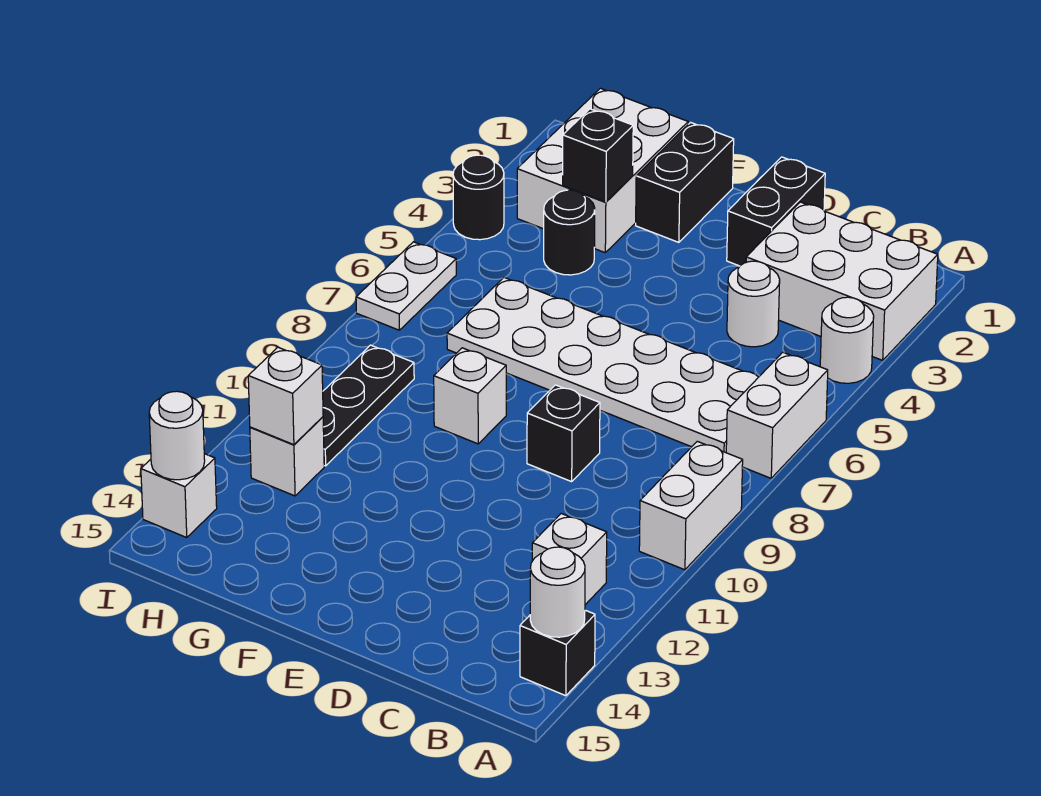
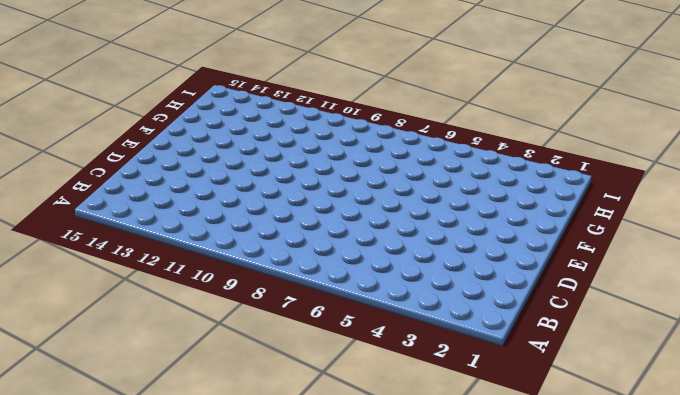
none -> white 2x3 brick [746,202,938,360]
none -> white 1x1 round brick [820,297,874,383]
none -> white 1x2 brick [726,352,828,478]

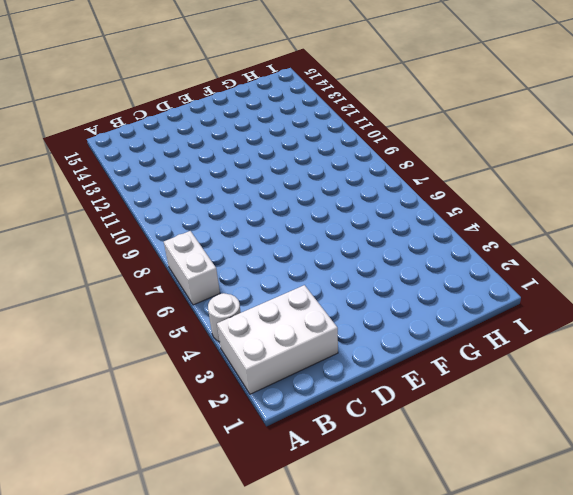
none -> white 1x2 brick [639,441,743,570]
none -> black 1x1 brick [520,610,595,696]
none -> white 2x6 plate [447,278,758,453]

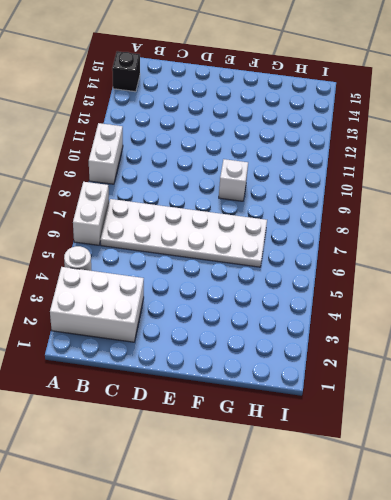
none -> white 1x1 brick [532,514,607,605]
none -> white 1x1 round brick [727,261,780,347]
none -> black 1x2 brick [727,157,825,266]

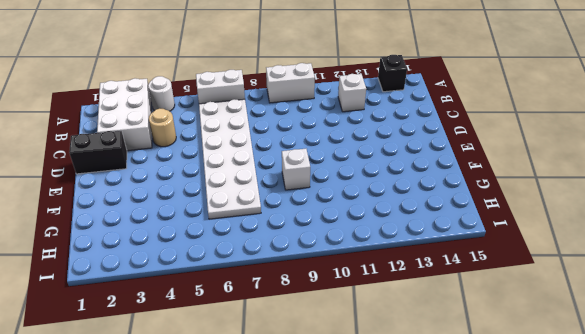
tan 1x1 round brick [149,109,176,147] -> white 1x1 round brick [727,261,780,347]
none -> black 1x1 brick [527,385,600,482]
none -> black 1x2 brick [636,122,734,242]
none -> white 2x3 brick [517,88,688,253]

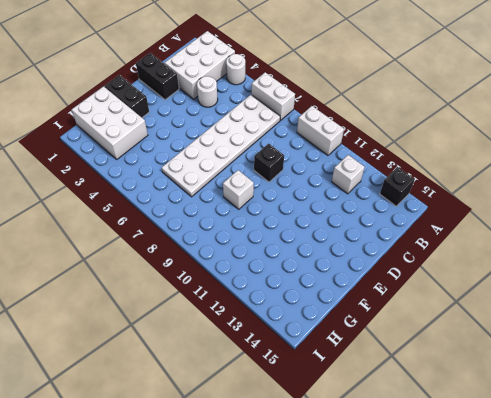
none -> black 1x1 round brick [544,190,595,275]
none -> black 1x3 plate [323,345,414,466]
none -> white 1x1 brick [250,417,324,496]

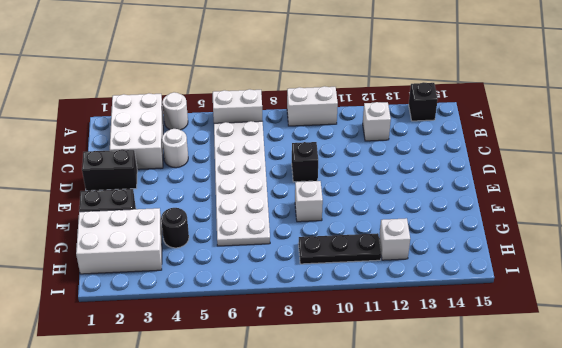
none -> black 1x1 round brick [453,155,504,240]
none -> white 1x2 plate [356,242,456,330]
none -> white 1x1 brick [141,454,217,538]

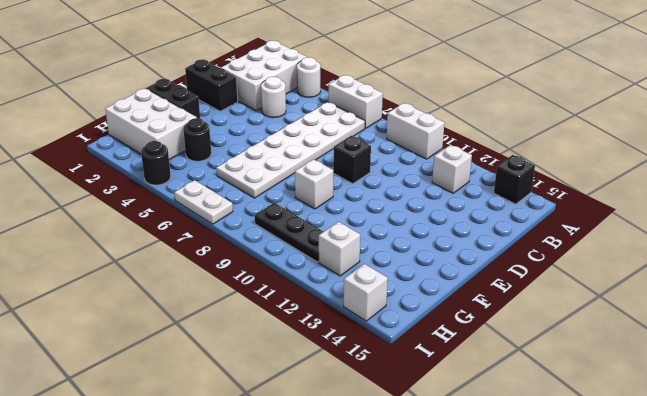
none -> white 1x1 round brick [530,547,585,637]
none -> black 1x1 brick [563,109,633,202]
none -> white 1x1 brick [248,347,323,445]

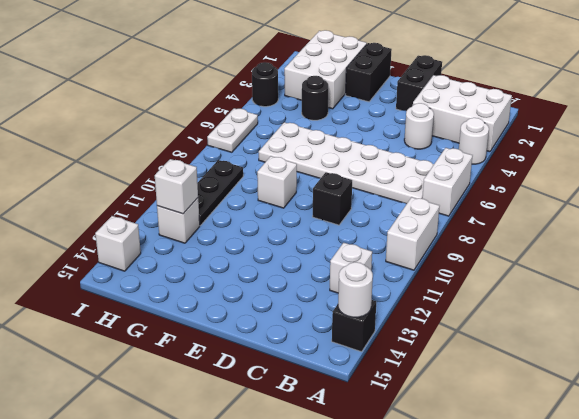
none -> black 1x1 brick [563,109,633,202]
none -> white 1x1 round brick [149,391,205,480]

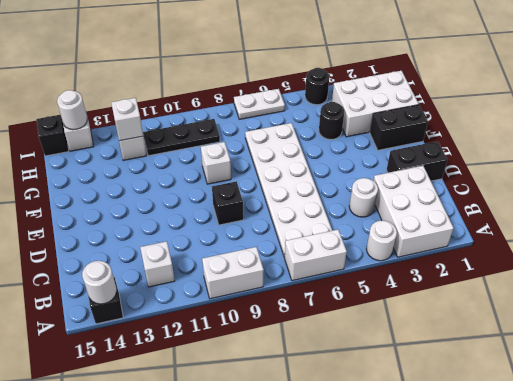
black 1x1 brick [36,115,69,156] -> black 1x1 brick moved to [563,109,633,202]

